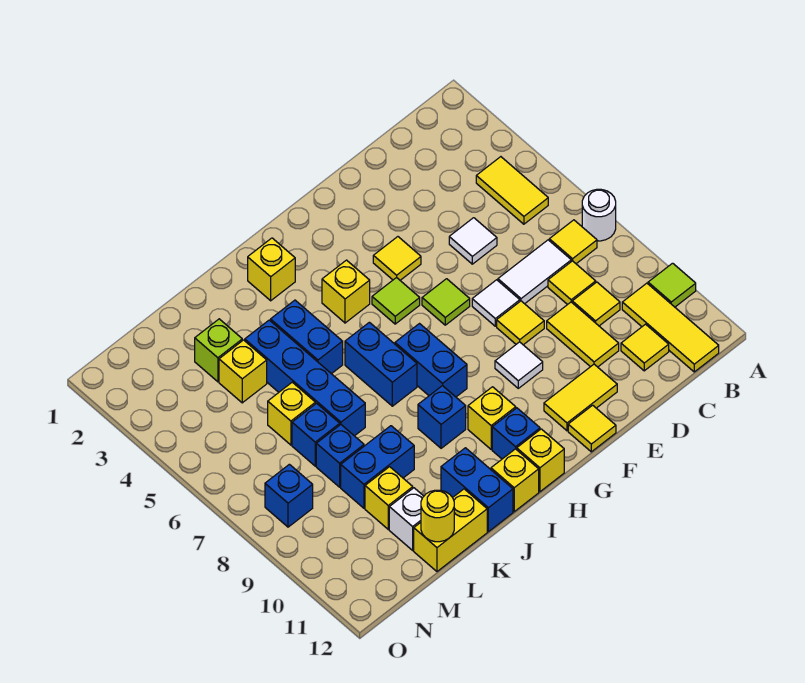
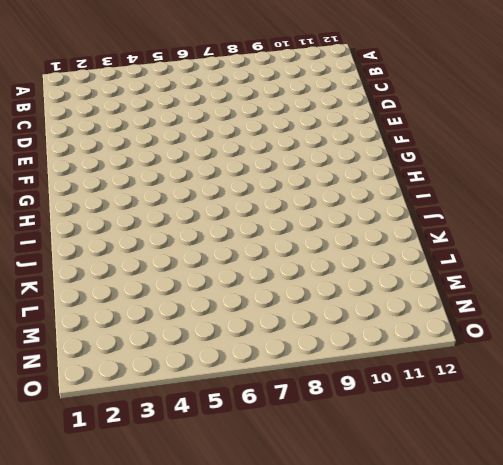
none -> white 1x1 round brick [582,189,616,241]
none -> lime 1x1 tile [648,263,696,307]
none -> yellow 1x2 tile [476,157,548,224]
none -> yellow 1x1 tile [549,220,597,264]

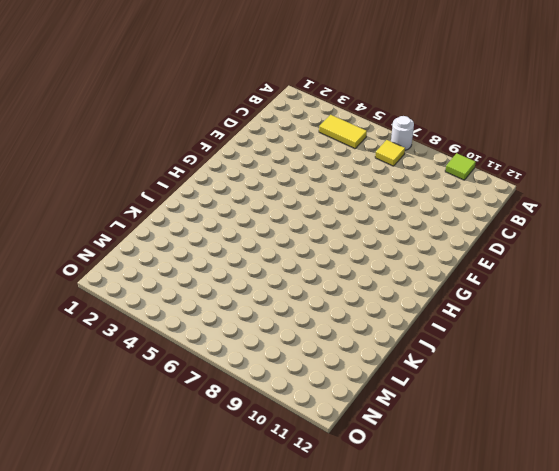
none -> yellow 1x3 tile [622,283,719,372]
none -> white 1x2 tile [498,240,571,304]
none -> yellow 1x1 tile [548,261,596,305]
none -> yellow 1x1 tile [572,282,620,326]

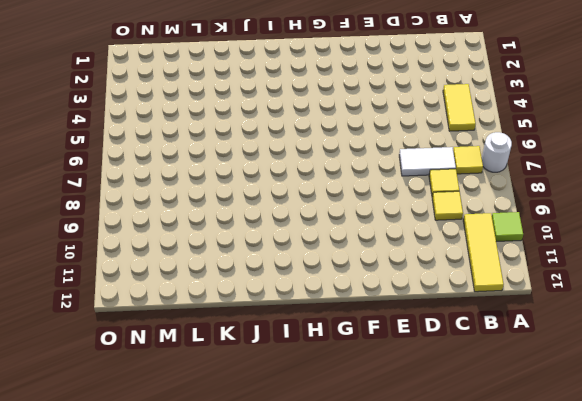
none -> yellow 1x1 tile [621,324,669,371]
none -> white 1x1 tile [449,218,497,264]
none -> yellow 1x2 tile [547,302,619,367]
none -> white 1x1 tile [472,280,520,326]

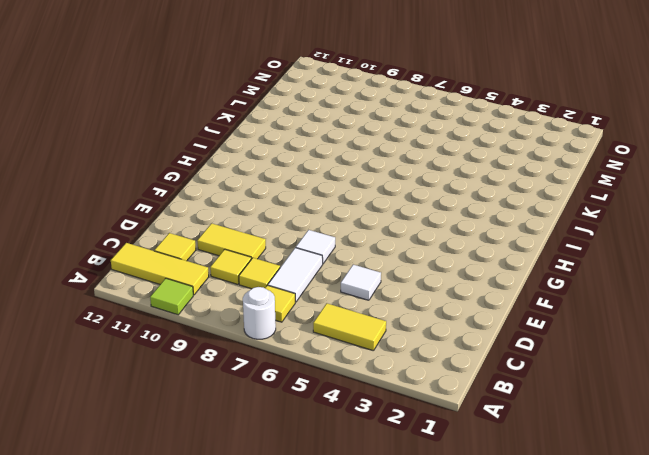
none -> yellow 1x1 tile [497,301,544,345]
none -> yellow 1x2 tile [544,364,617,431]
none -> yellow 1x1 tile [373,237,421,280]
none -> lime 1x1 tile [422,279,470,325]

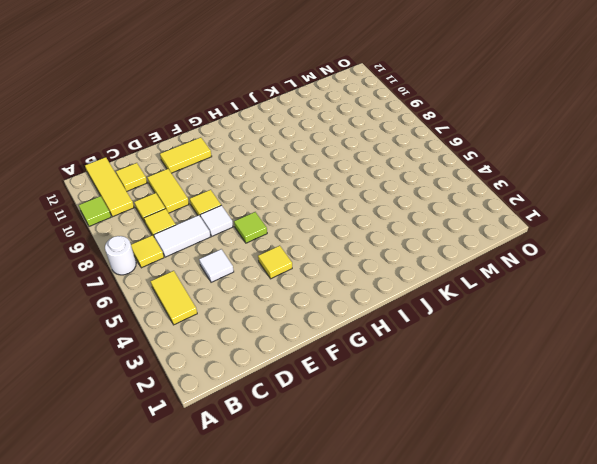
none -> white 1x1 tile [495,342,543,388]
none -> yellow 1x1 tile [568,405,616,452]
none -> lime 1x1 tile [372,277,420,324]
none -> yellow 1x1 brick [322,260,370,323]

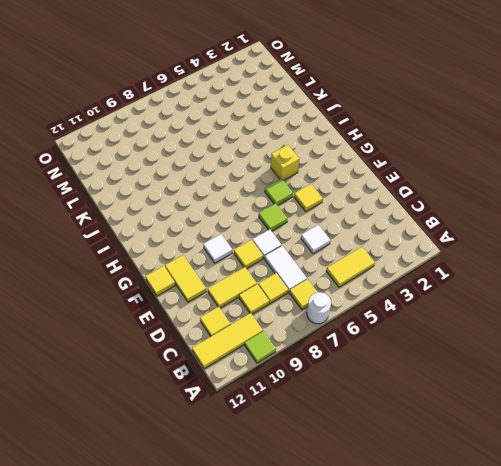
none -> blue 1x2 brick [395,324,467,397]
none -> yellow 1x1 brick [468,387,516,449]
none -> blue 1x1 brick [492,408,540,459]
none -> yellow 1x1 brick [517,429,564,492]

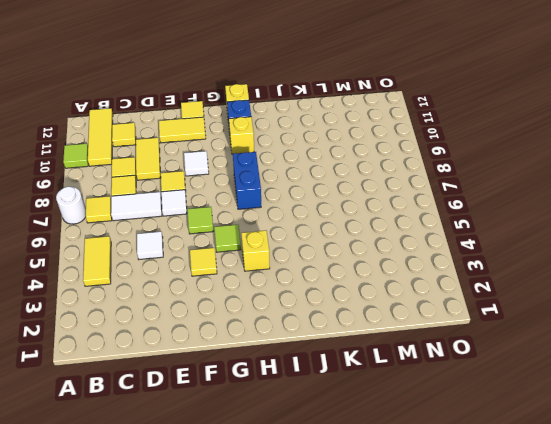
none -> yellow 1x1 brick [248,238,295,301]
none -> blue 1x2 brick [345,322,417,406]
none -> blue 1x1 brick [418,386,466,448]
none -> yellow 1x1 brick [491,449,539,512]

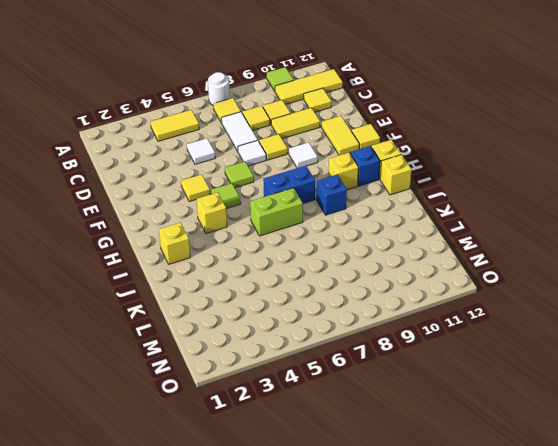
lime 1x2 brick [250,188,303,236] -> blue 1x2 brick [345,322,417,406]
none -> blue 1x2 brick [271,300,343,374]
none -> blue 1x2 brick [441,448,513,532]
none -> blue 1x4 brick [245,320,365,436]
none -> blue 1x2 brick [341,426,414,508]

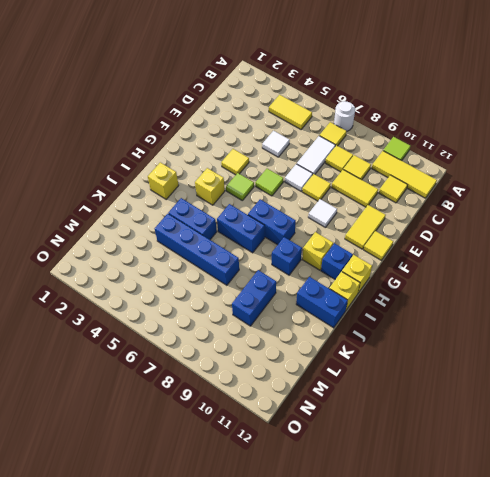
none -> yellow 1x2 brick [414,489,487,571]
none -> lime 1x1 brick [195,319,242,382]
none -> yellow 1x1 brick [219,340,267,403]
none -> yellow 1x1 brick [268,382,315,445]

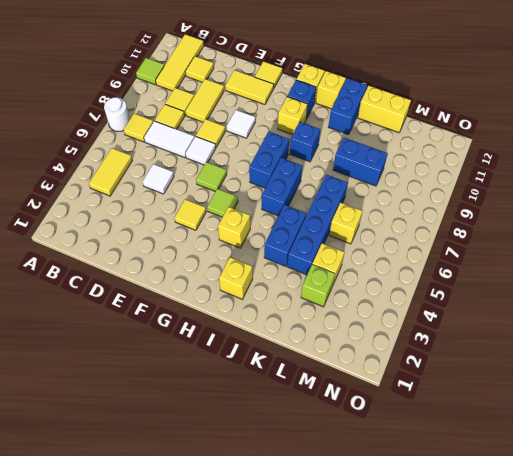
none -> blue 1x1 brick [292,403,340,466]
none -> blue 1x1 brick [316,425,364,487]
none -> yellow 1x1 brick [365,467,413,529]
none -> white 1x1 brick [389,488,424,550]

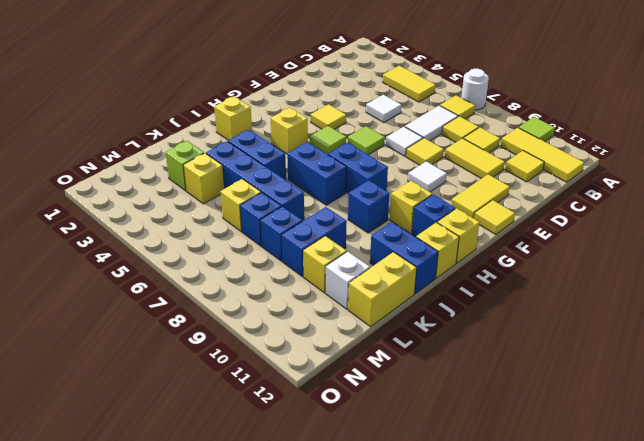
none -> blue 1x1 brick [265,464,313,527]
none -> yellow 1x1 round brick [421,490,454,542]

